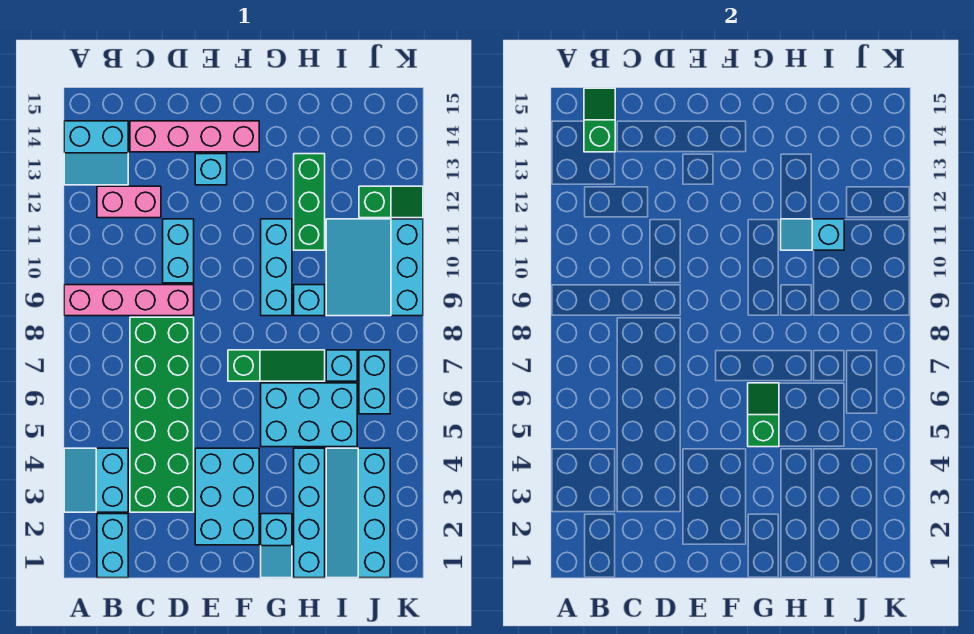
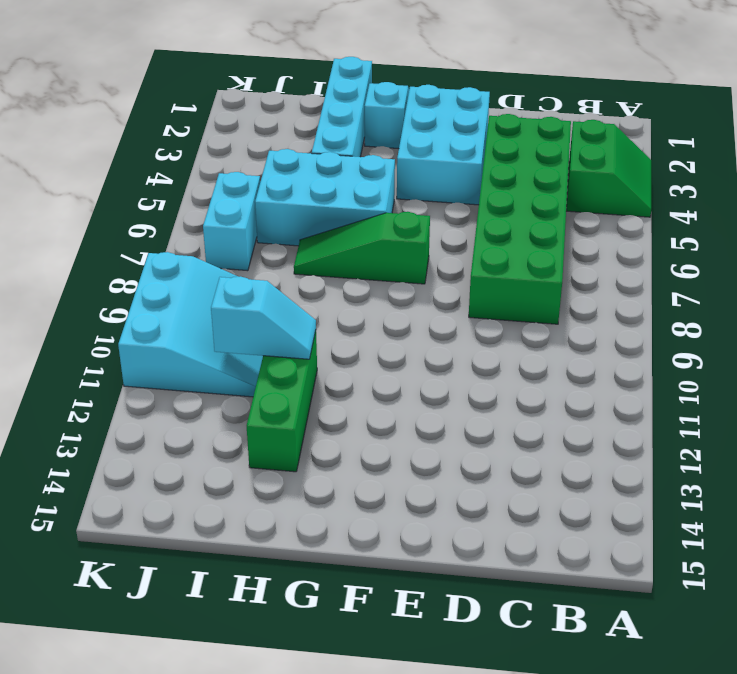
green 2x2 slope [566,120,651,217] -> cyan 2x2 slope [64,448,128,512]
none -> pink 1x4 brick [64,285,194,316]
none -> cyan 2x2 slope [64,121,128,185]
none -> cyan 1x2 brick [97,514,128,578]

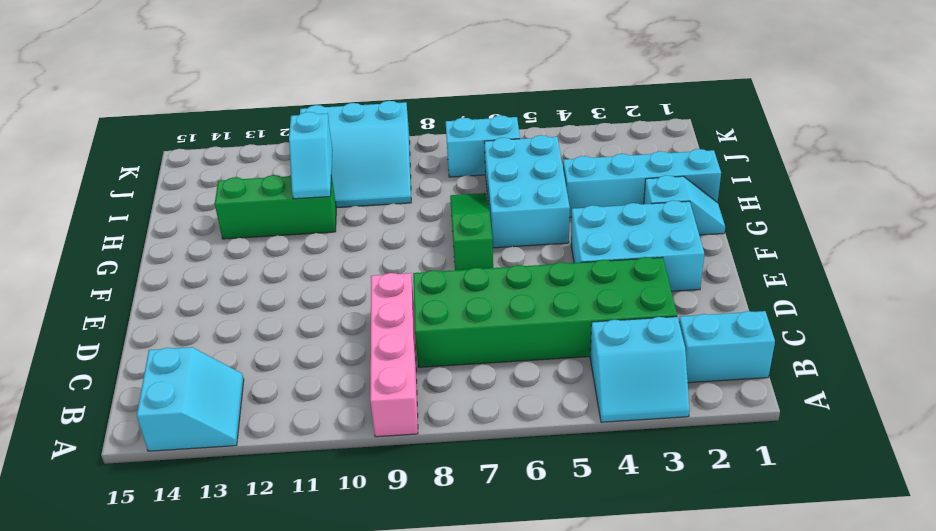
none -> pink 1x2 brick [97,186,161,218]
none -> pink 1x4 brick [130,121,259,152]
none -> cyan 1x2 brick [163,219,194,283]

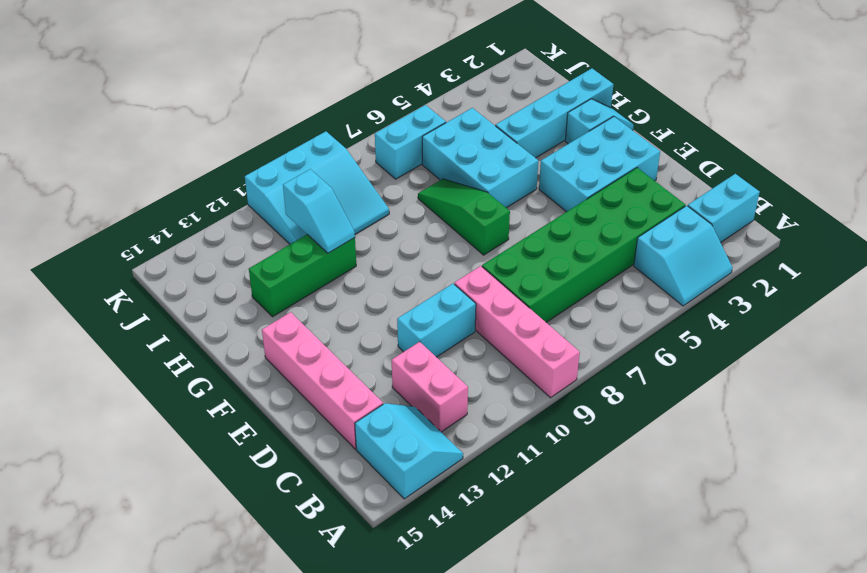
none -> cyan 1x1 brick [195,154,227,185]
none -> cyan 1x3 brick [261,219,292,316]
none -> cyan 1x1 brick [294,285,325,316]

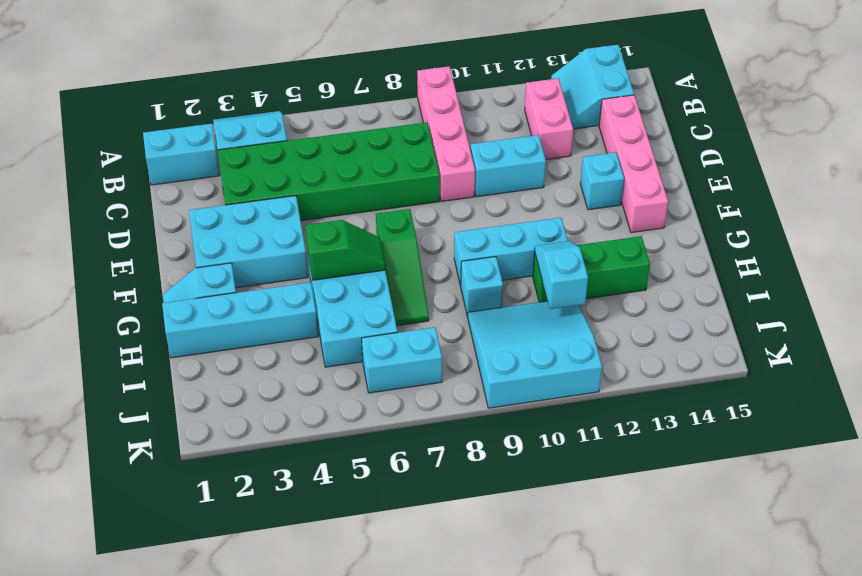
none -> cyan 2x4 slope [326,448,390,578]
none -> cyan 1x1 brick [326,350,357,381]
none -> green 1x2 slope [359,186,423,218]

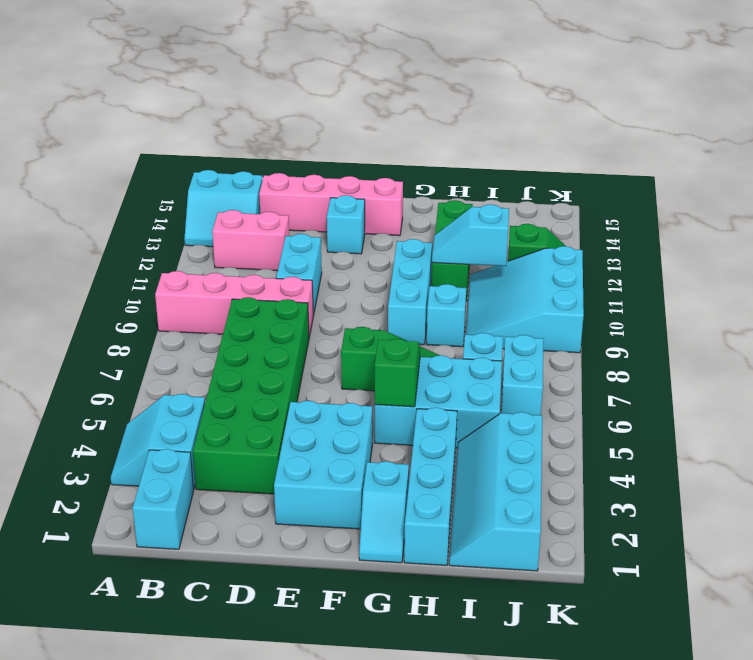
none -> green 1x2 slope [584,88,615,152]

